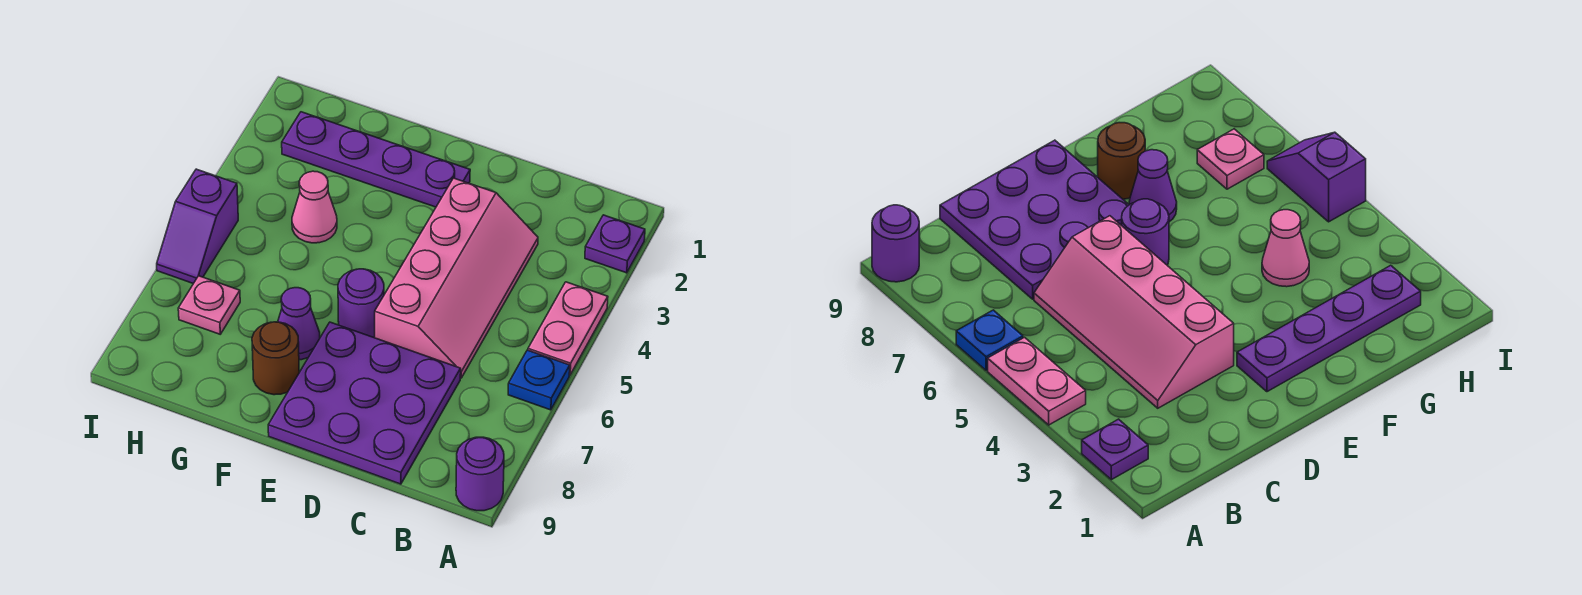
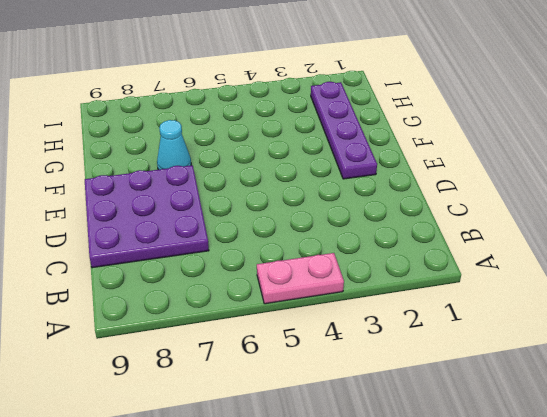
cyan 1x1 cone [157,120,191,170] -> purple 1x1 cone [278,288,320,360]
none -> purple 1x1 plate [585,215,645,273]
none -> blue 1x1 plate [508,350,570,410]
none -> purple 1x1 round brick [456,437,504,511]

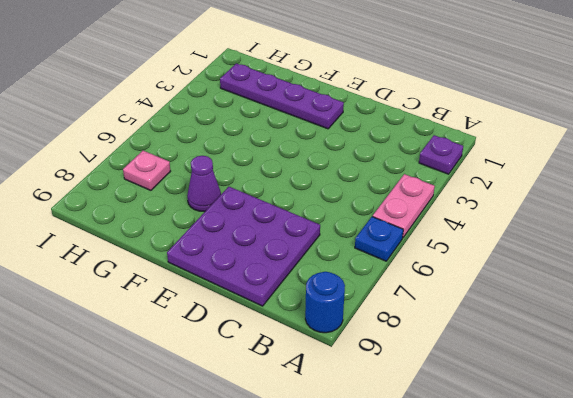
blue 1x1 round brick [305,272,345,333] -> purple 1x1 round brick [456,437,504,511]
none -> pink 2x4 slope [375,178,538,378]
none -> purple 1x1 round brick [338,269,384,338]
none -> brown 1x1 round brick [252,322,299,395]

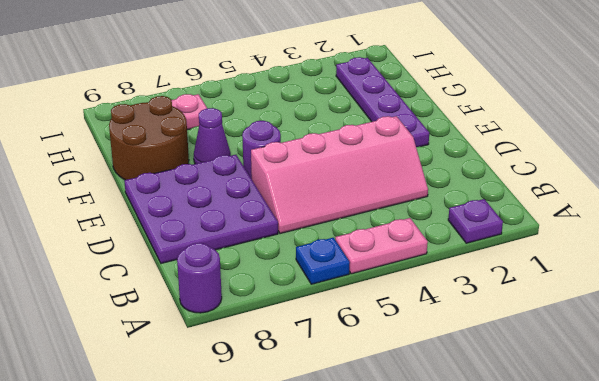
brown 2x2 round brick [109,96,189,180] -> brown 1x1 round brick [252,322,299,395]
none -> pink 1x1 cone [292,171,337,243]
none -> purple 1x2 slope [157,169,238,284]

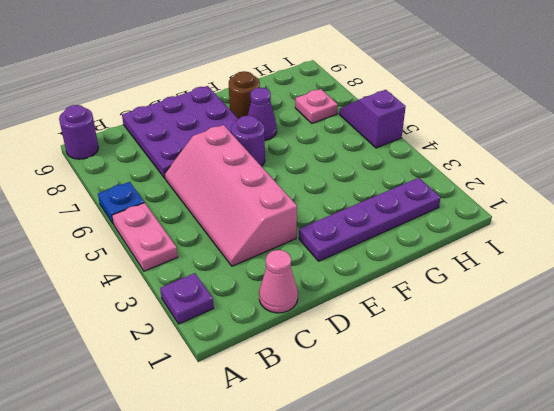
pink 1x1 cone [259,250,298,313] -> pink 1x1 cone moved to [292,171,337,243]

